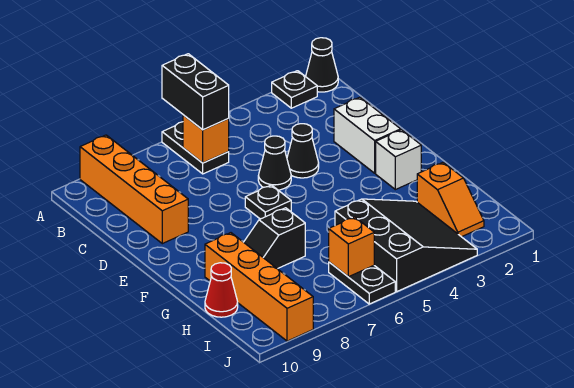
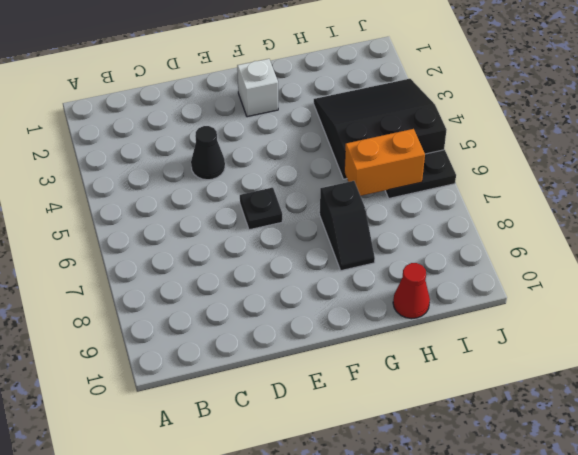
orange 1x2 brick [344,129,425,196] -> orange 1x1 brick [329,217,374,277]
none -> black 1x1 cone [306,38,338,92]
none -> black 1x1 plate [272,71,317,108]
none -> black 1x2 plate [162,122,229,174]

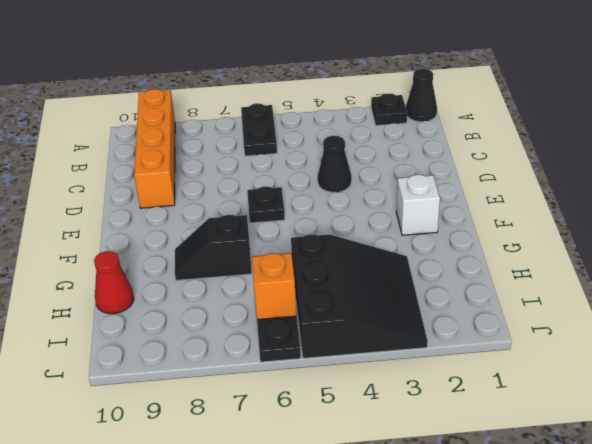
none -> white 1x2 brick [334,97,401,173]
none -> black 1x1 cone [258,136,291,190]
none -> orange 1x4 brick [205,233,313,341]

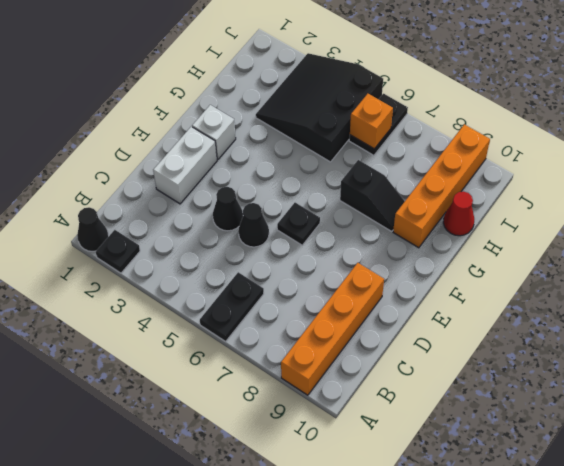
none -> orange 1x2 slope [417,162,484,237]
none -> orange 1x1 brick [183,115,229,163]
none -> black 1x2 brick [162,54,229,130]

